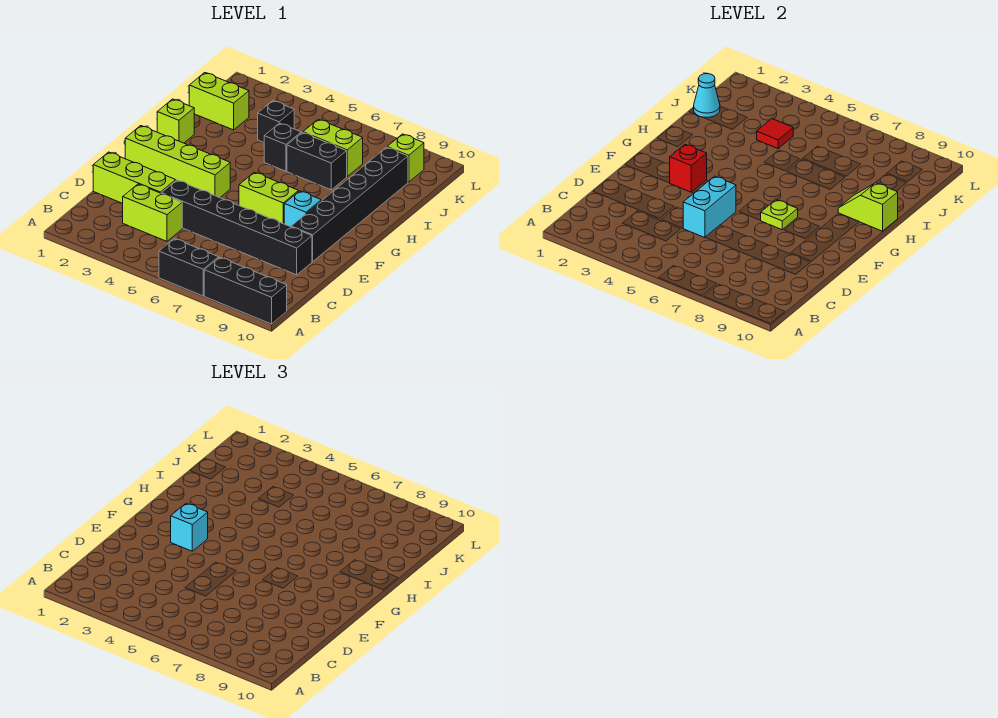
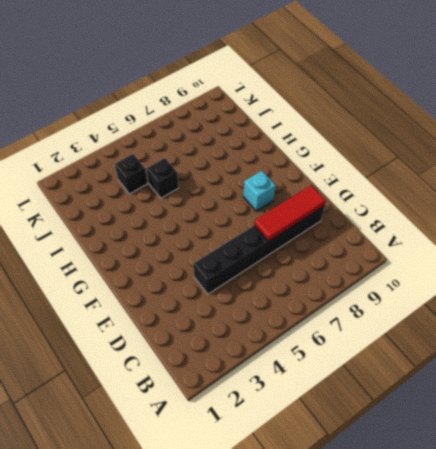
red 1x3 tile [254,185,326,241] -> none
none -> black 1x2 brick [159,239,219,296]
none -> black 1x3 brick [204,257,287,324]
none -> lime 1x2 brick [122,184,182,241]

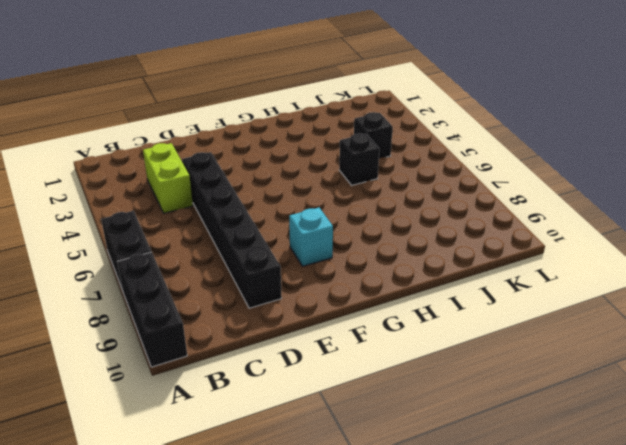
none -> lime 1x3 brick [93,152,176,203]
none -> black 1x6 brick [291,147,408,262]
none -> lime 1x4 brick [125,126,230,198]

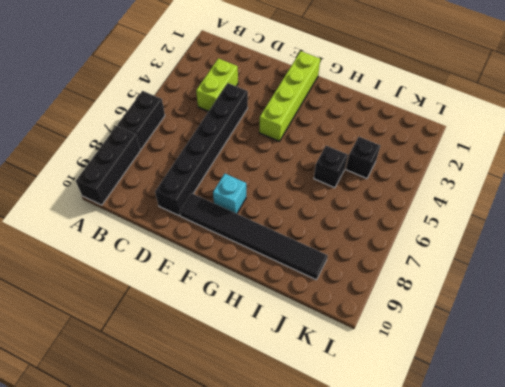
black 1x6 tile [179,193,328,280] -> black 1x6 brick [291,147,408,262]
none -> lime 1x3 brick [93,152,176,203]
none -> lime 1x2 brick [239,172,299,224]
none -> lime 1x1 brick [157,99,194,143]

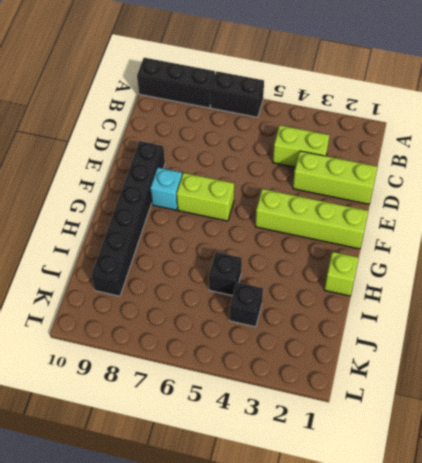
none -> black 1x6 brick [161,180,312,275]
none -> black 1x2 brick [287,132,347,190]
none -> lime 1x2 brick [189,73,249,130]

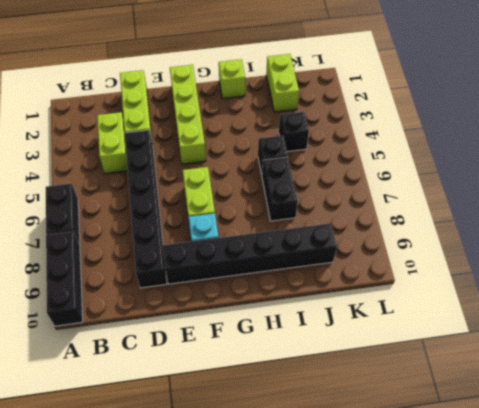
none -> lime 1x2 brick [303,119,363,176]
none -> lime 1x1 brick [387,134,424,182]
none -> cyan 1x2 brick [683,176,736,238]

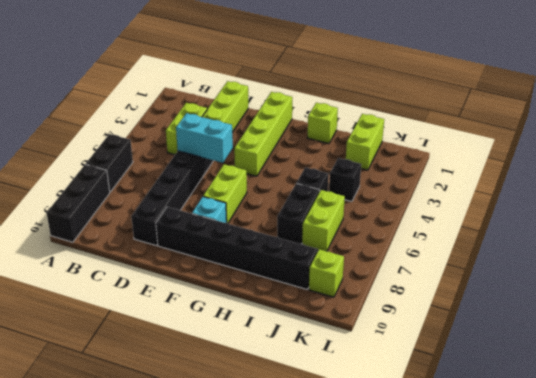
none -> red 1x1 brick [670,144,707,192]
none -> lime 1x1 plate [760,200,798,230]
none -> lime 1x2 slope [838,183,898,231]

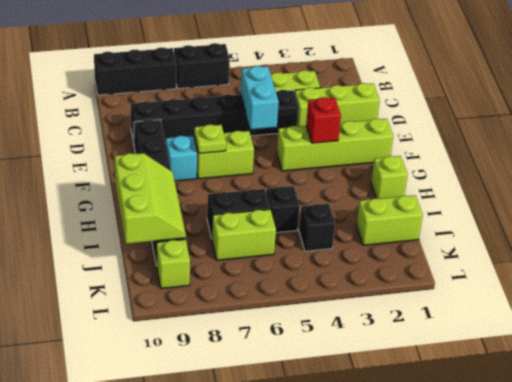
lime 2x3 slope [114,153,186,244] -> lime 1x2 slope [838,183,898,231]
none -> cyan 1x1 cone [694,74,720,118]
none -> red 1x1 tile [757,119,793,149]
none -> cyan 1x1 brick [171,503,208,551]

